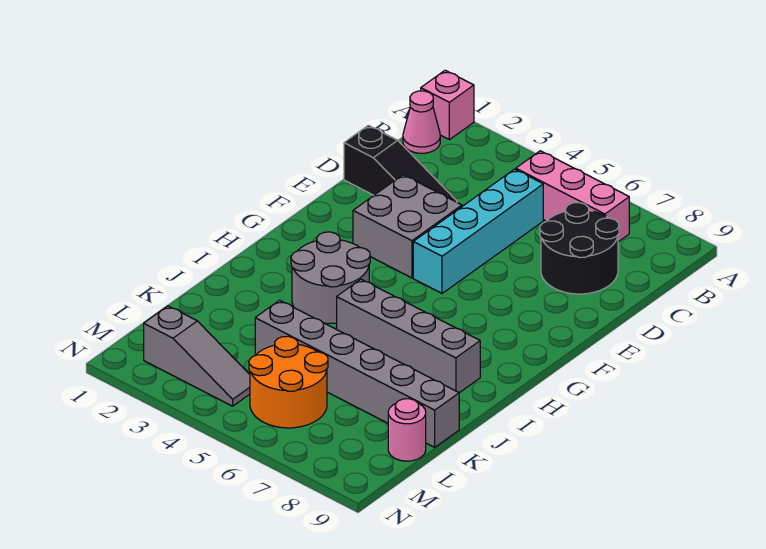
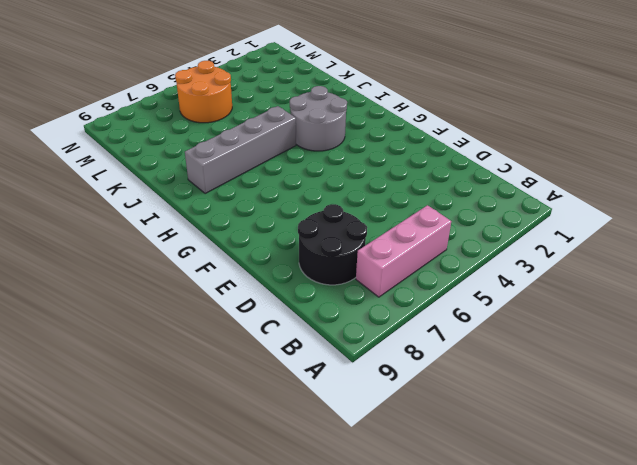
none -> pink 1x1 brick [421,70,474,140]
none -> pink 1x1 cone [403,91,440,153]
none -> cyan 1x4 brick [413,169,543,293]

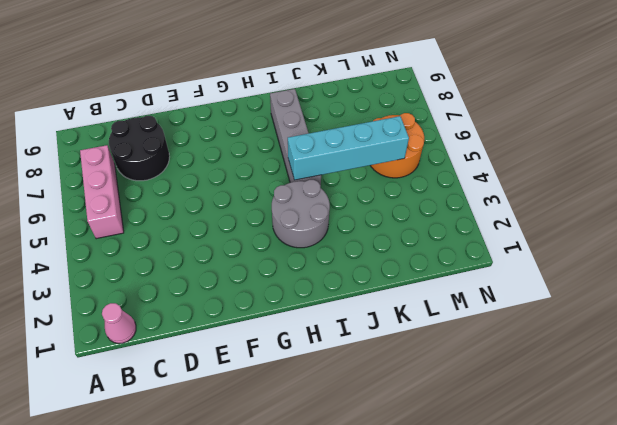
cyan 1x4 brick [288,116,409,180] -> cyan 1x4 brick moved to [413,169,543,293]
none -> pink 1x1 brick [421,70,474,140]
none -> black 1x3 slope [344,125,457,202]
none -> grey 2x2 brick [353,175,462,278]

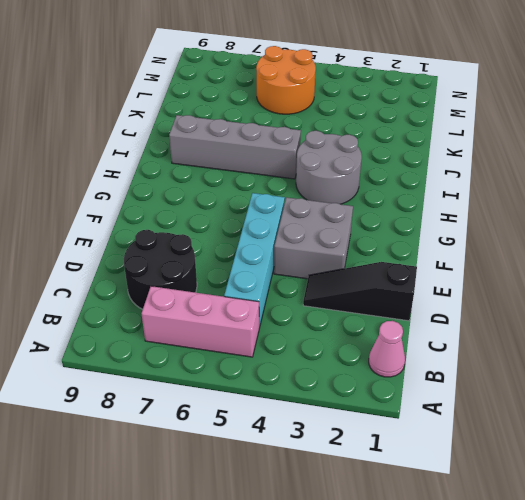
none -> pink 1x1 brick [421,70,474,140]
none -> grey 1x6 brick [255,300,459,447]
none -> pink 1x1 round brick [388,399,426,461]

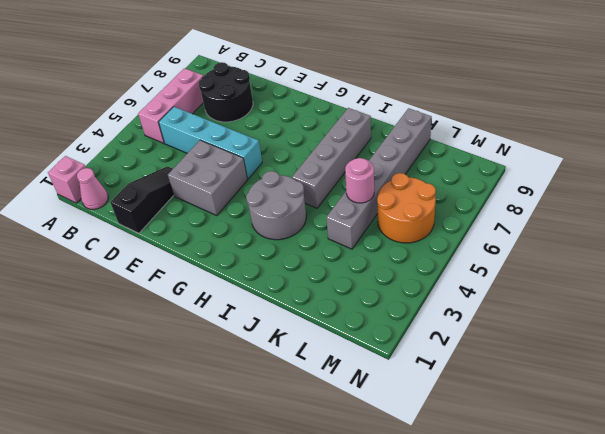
pink 1x1 round brick [345,158,374,203] -> pink 1x1 round brick moved to [388,399,426,461]
none -> grey 1x3 slope [144,306,250,406]

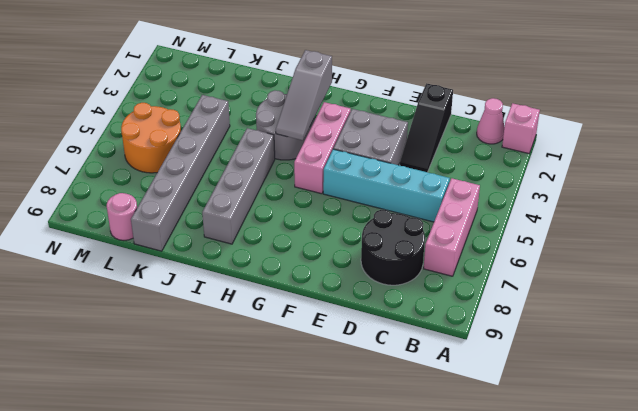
pink 1x3 brick [294,102,351,194] -> none
grey 1x3 slope [276,50,332,140] -> grey 1x3 slope moved to [144,306,250,406]

